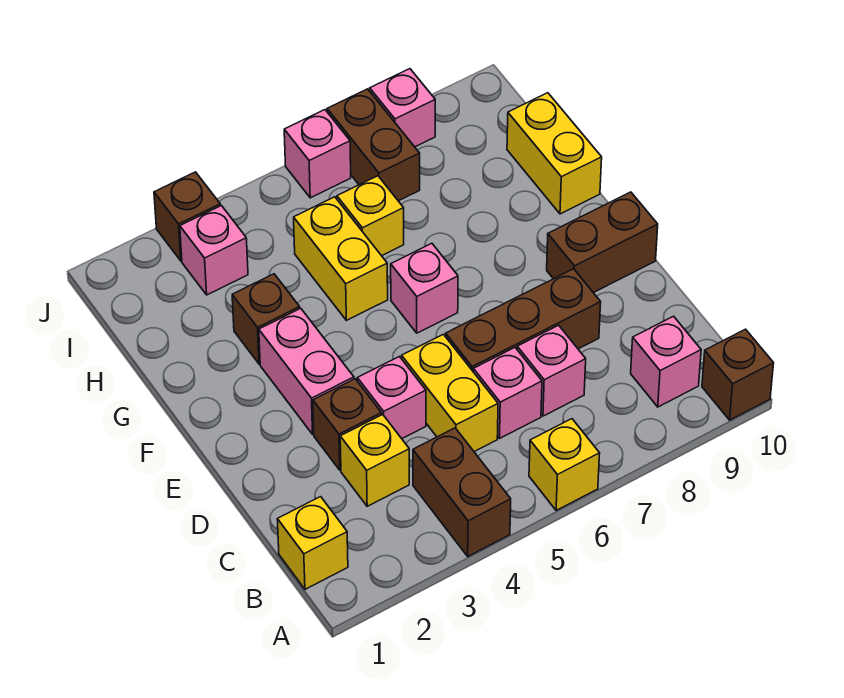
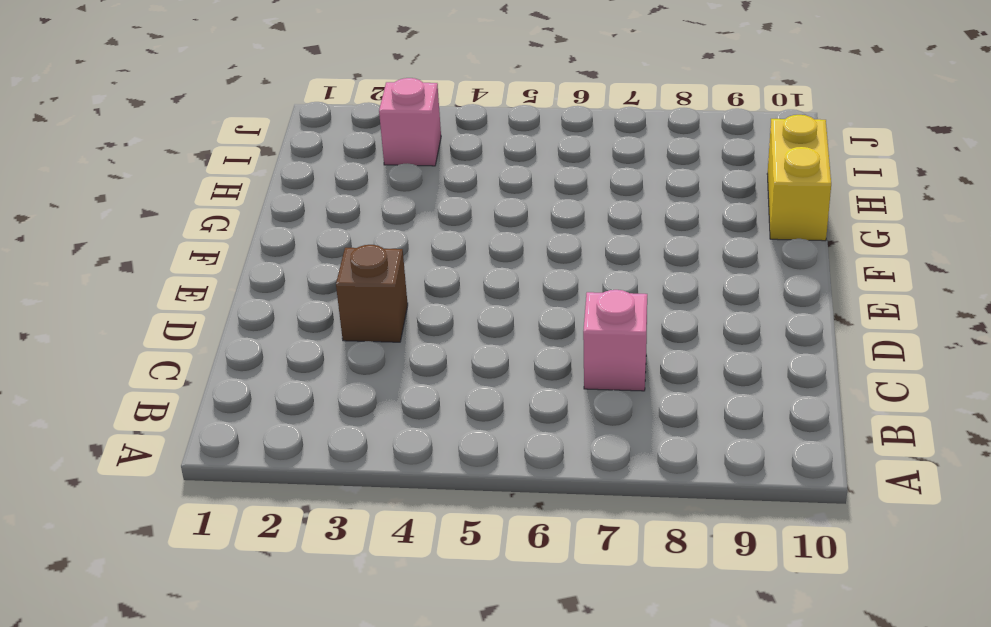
none -> brown 1x2 brick [413,428,511,556]
none -> yellow 1x1 brick [529,419,600,511]
none -> brown 1x1 brick [702,329,774,420]

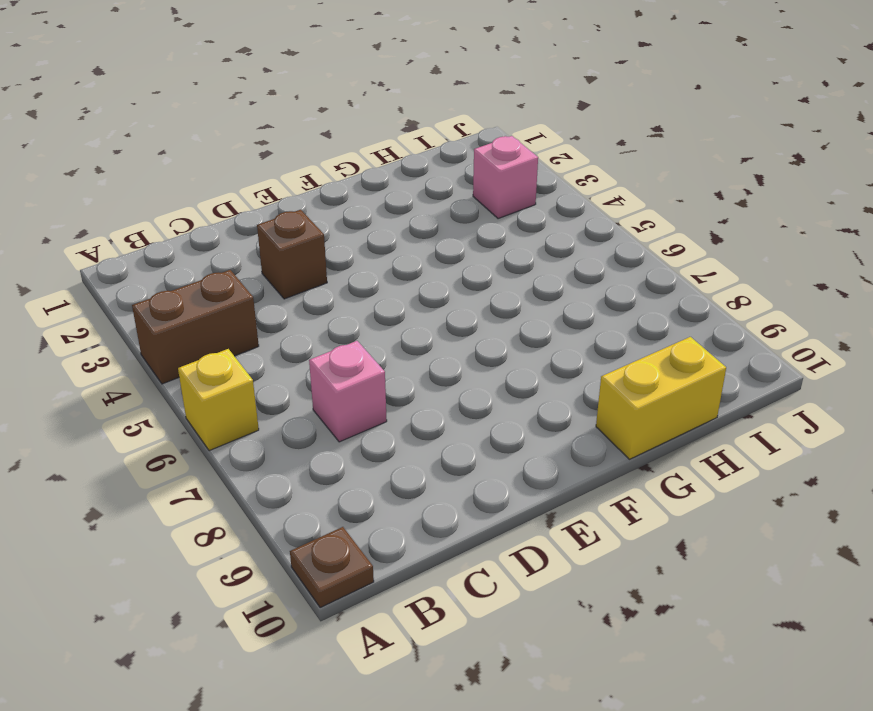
brown 1x1 plate [290,527,374,608] -> brown 1x1 brick [702,329,774,420]
none -> yellow 1x1 brick [277,497,348,589]
none -> pink 1x1 brick [631,316,701,407]
none -> yellow 1x1 brick [340,415,409,506]

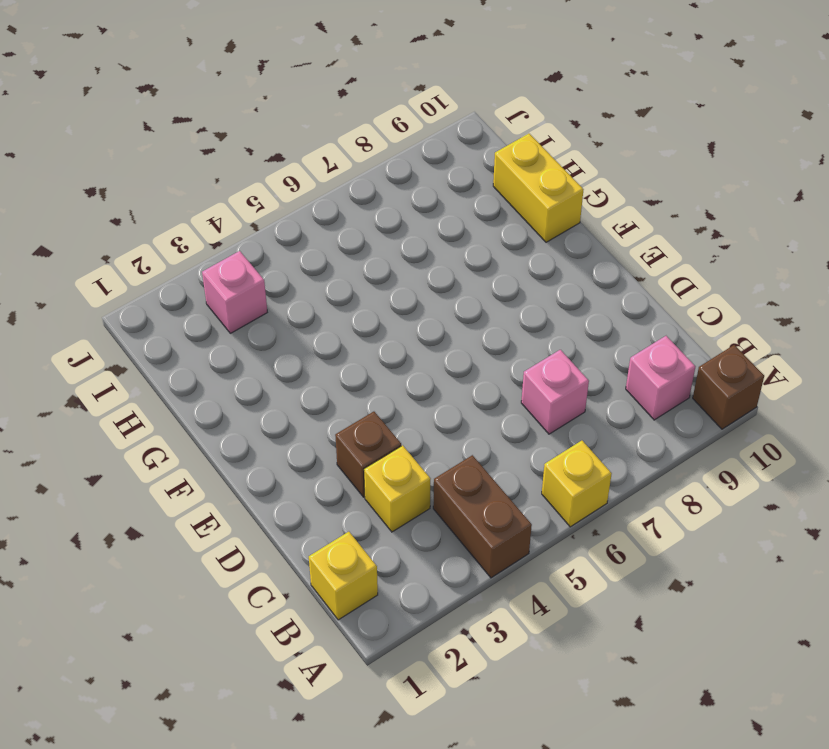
none -> yellow 1x2 brick [402,334,498,452]
none -> pink 1x1 brick [473,348,542,438]
none -> pink 1x1 brick [357,357,426,439]

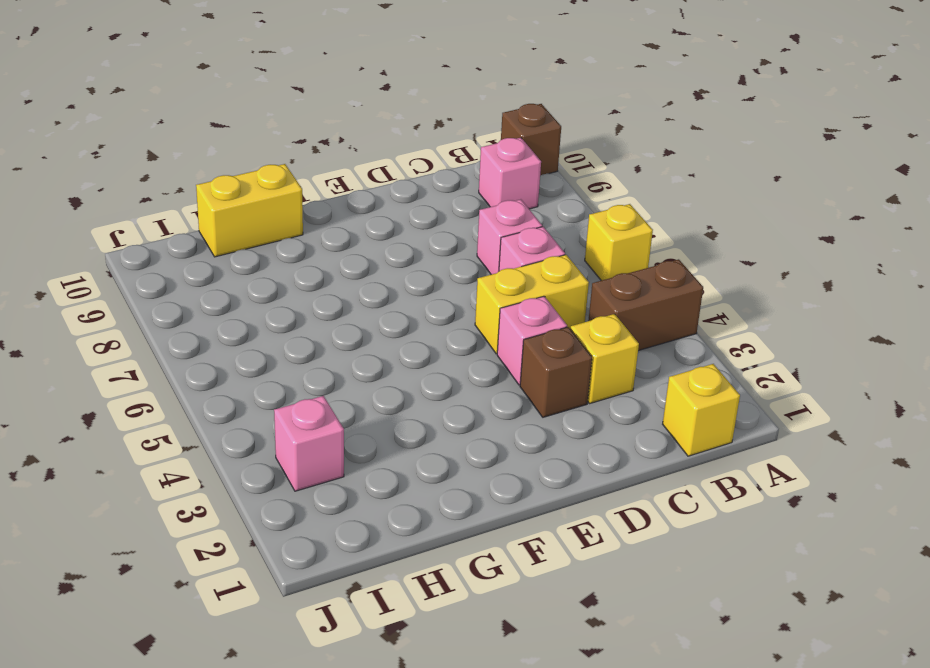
none -> brown 1x3 brick [446,269,601,371]
none -> pink 1x2 brick [259,308,354,434]
none -> brown 1x2 brick [547,192,658,293]

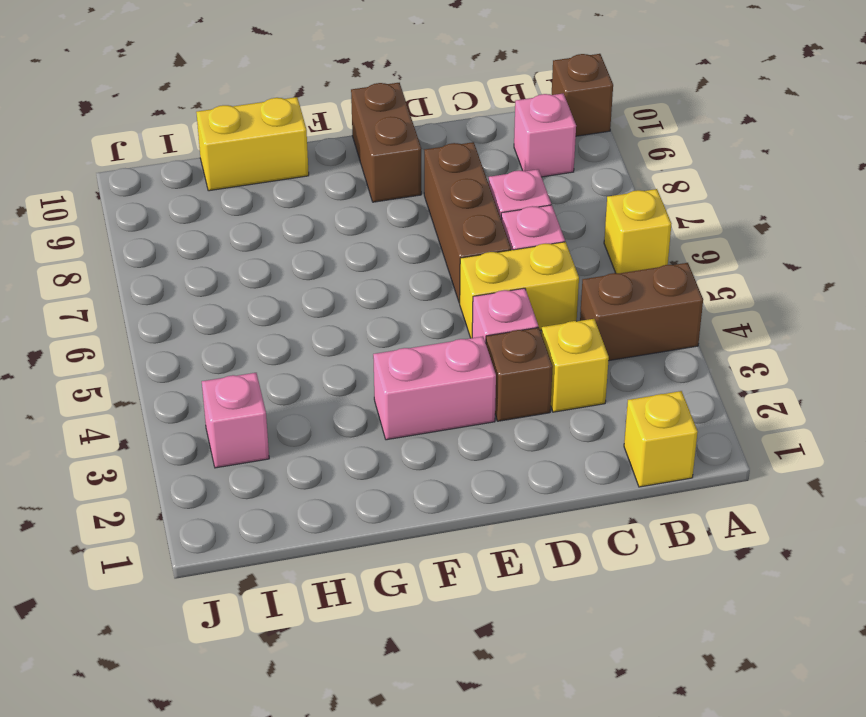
none -> pink 1x1 brick [391,243,458,333]
none -> brown 1x1 brick [232,274,300,364]
none -> yellow 1x2 brick [294,197,388,320]

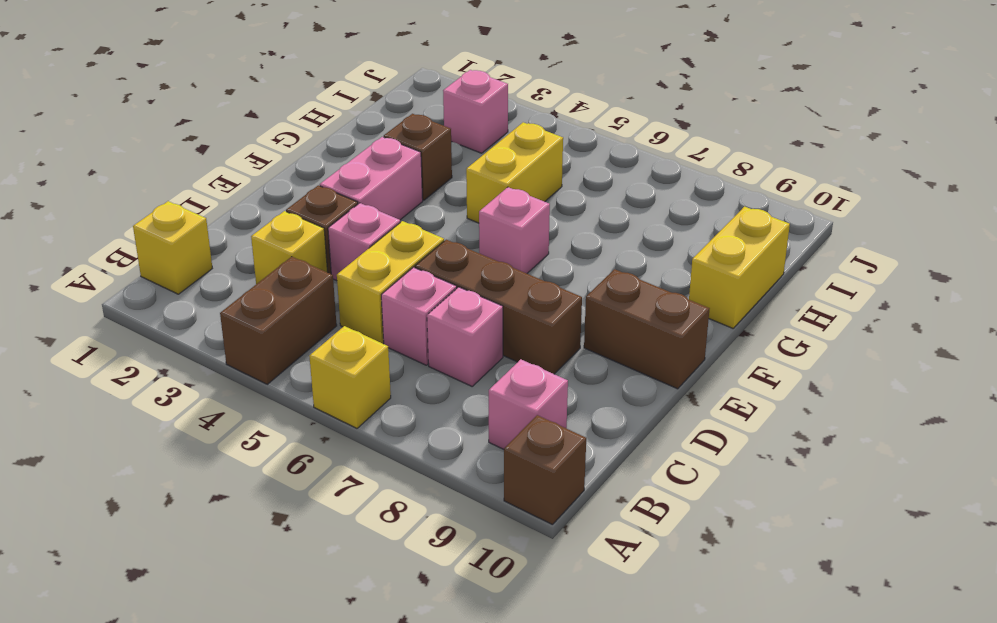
none -> yellow 1x1 brick [337,176,404,256]
none -> brown 1x2 brick [327,89,420,201]
none -> brown 1x1 brick [154,172,220,261]

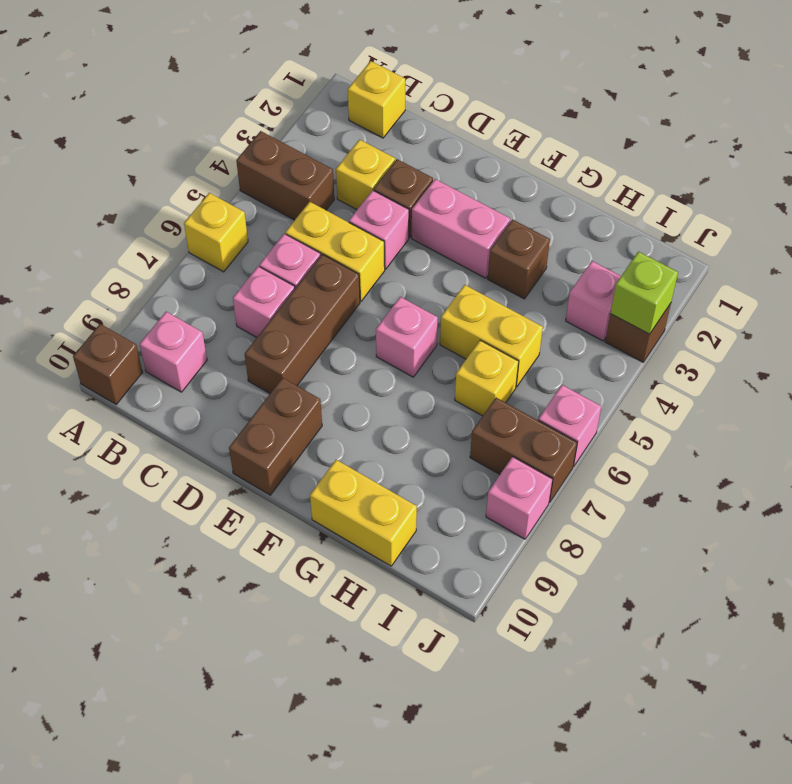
lime 1x1 brick [610,252,678,334] -> none

